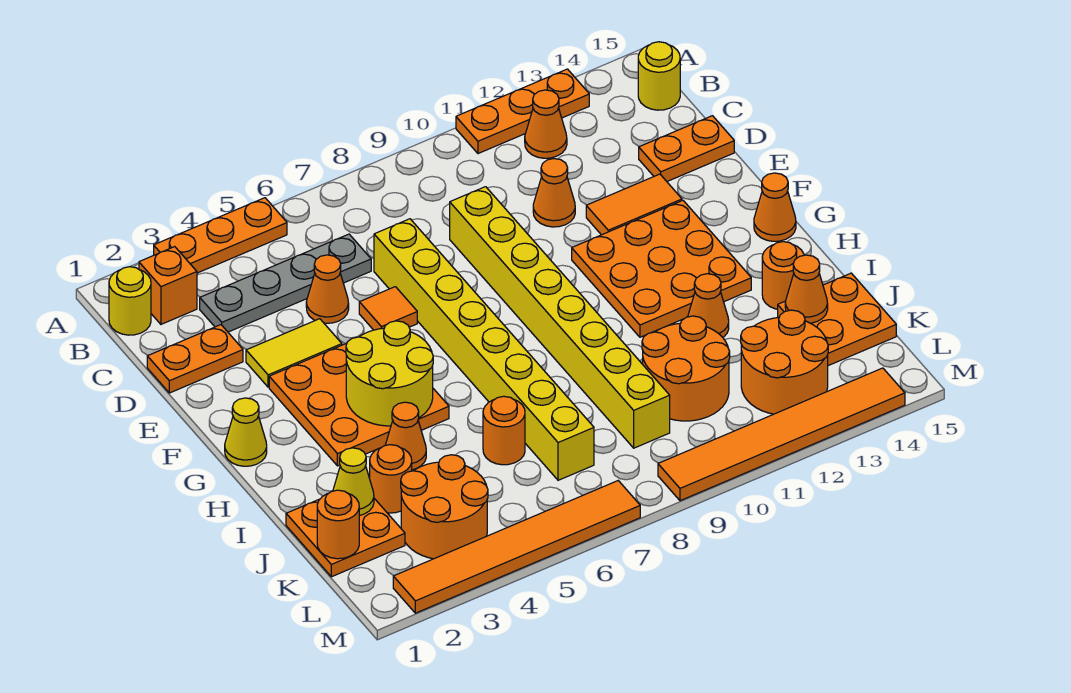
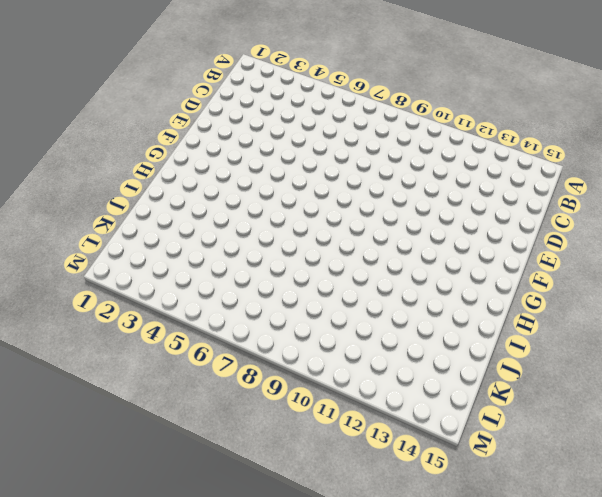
none -> orange 1x3 plate [154,198,287,273]
none -> orange 1x3 plate [456,69,589,154]
none -> yellow 1x1 round brick [109,267,151,335]
none -> orange 1x1 brick [139,247,197,324]

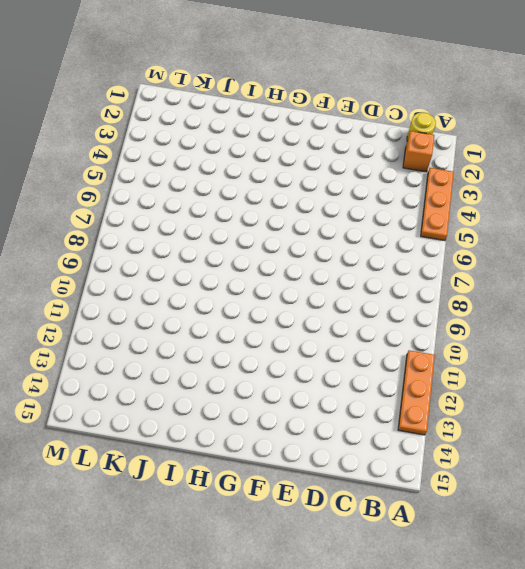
none -> orange 1x1 cone [525,90,567,158]
none -> yellow 1x1 round brick [638,42,680,110]
none -> grey 1x4 plate [200,234,371,332]
none -> orange 1x2 plate [147,325,243,393]

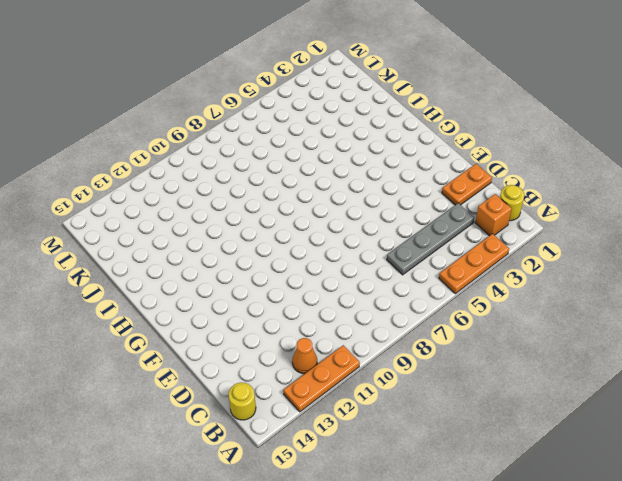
none -> orange 1x1 cone [306,255,349,323]
none -> yellow 1x8 brick [374,219,594,480]
none -> yellow 1x8 brick [450,187,670,448]
none -> orange 1x1 cone [533,159,575,227]

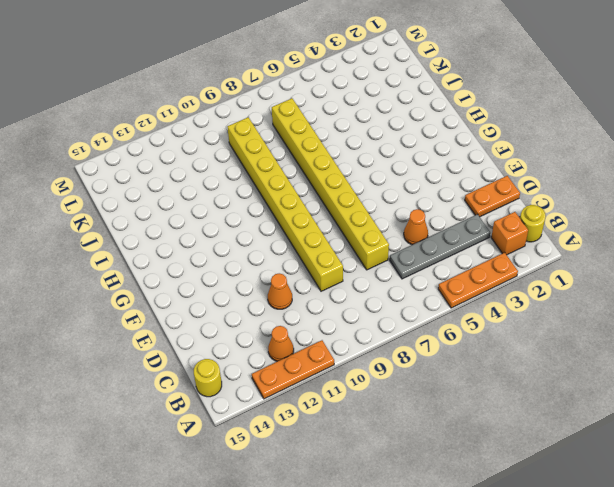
none -> orange 1x2 plate [639,116,734,181]
none -> yellow 1x2 tile [246,319,342,387]
none -> orange 1x1 tile [359,287,417,330]
none -> orange 1x2 tile [586,174,682,235]

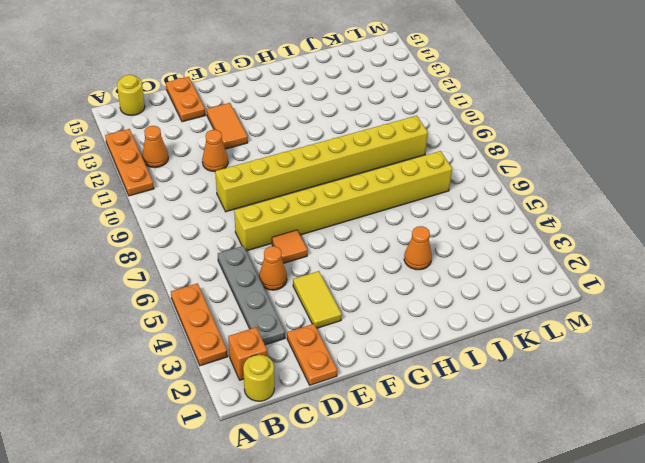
none -> orange 3x3 plate [269,343,449,466]
none -> orange 3x3 plate [572,200,751,337]
none -> yellow 1x1 cone [225,398,267,466]
none -> orange 1x1 cone [754,173,796,241]

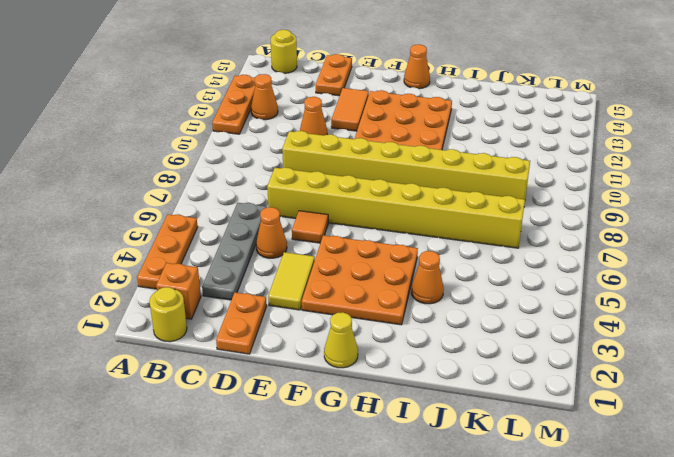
none -> orange 1x1 cone [688,274,729,337]
none -> orange 1x1 round brick [762,242,804,309]
none -> orange 2x2 plate [286,499,405,577]
none -> orange 1x1 round brick [370,445,412,513]

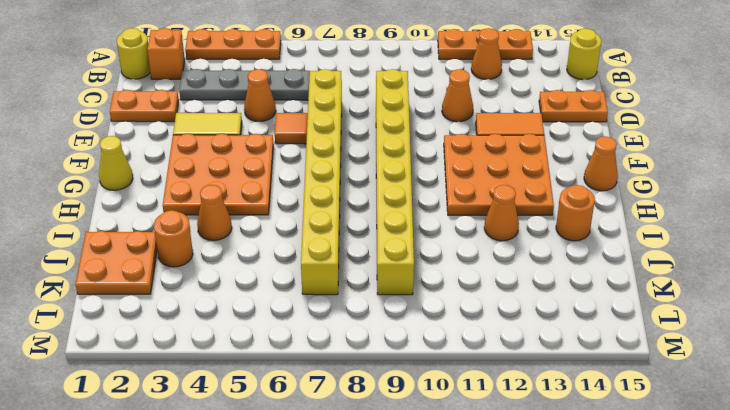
none -> orange 1x1 round brick [483,396,525,465]
none -> orange 2x2 round brick [642,316,730,421]
none -> orange 2x2 plate [778,273,896,366]
none -> orange 2x2 round brick [401,455,488,559]

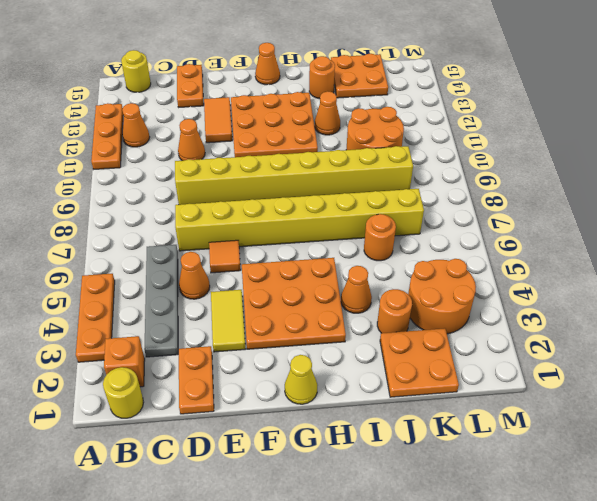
none -> orange 2x2 round brick [741,310,828,414]
none -> orange 1x6 tile [393,481,640,613]
none -> orange 1x6 tile [658,368,905,501]
none -> yellow 2x2 round brick [346,321,433,426]

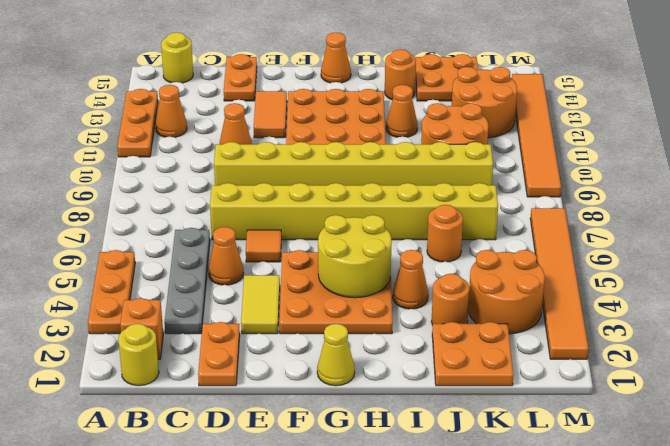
none -> yellow 1x1 cone [333,448,374,516]
none -> orange 1x1 cone [785,255,828,323]
none -> orange 1x1 round brick [317,490,359,559]

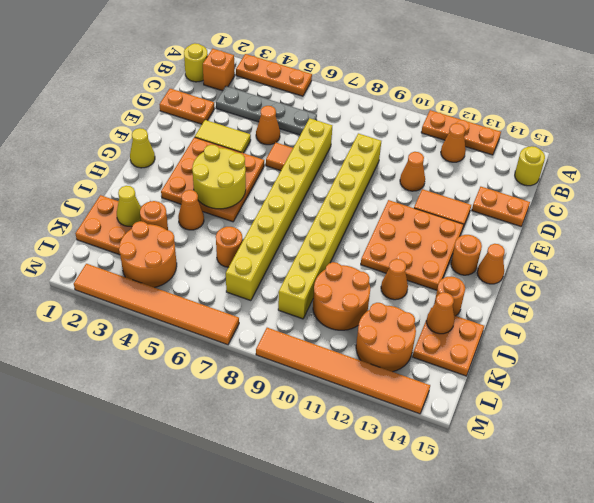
orange 1x1 round brick [451,235,482,275] -> orange 1x1 round brick moved to [317,490,359,559]

